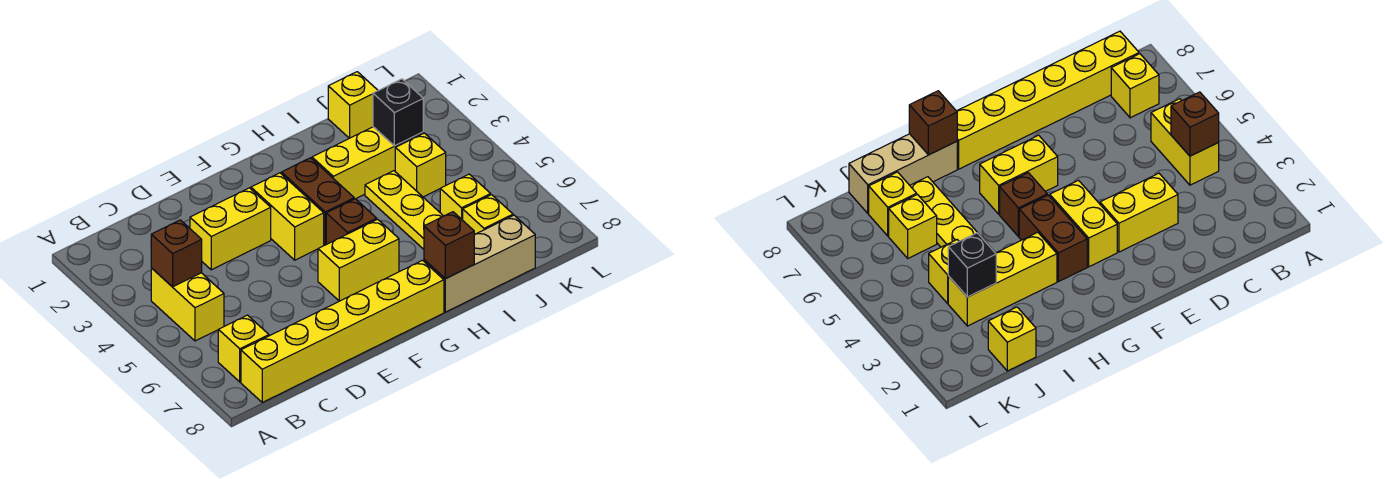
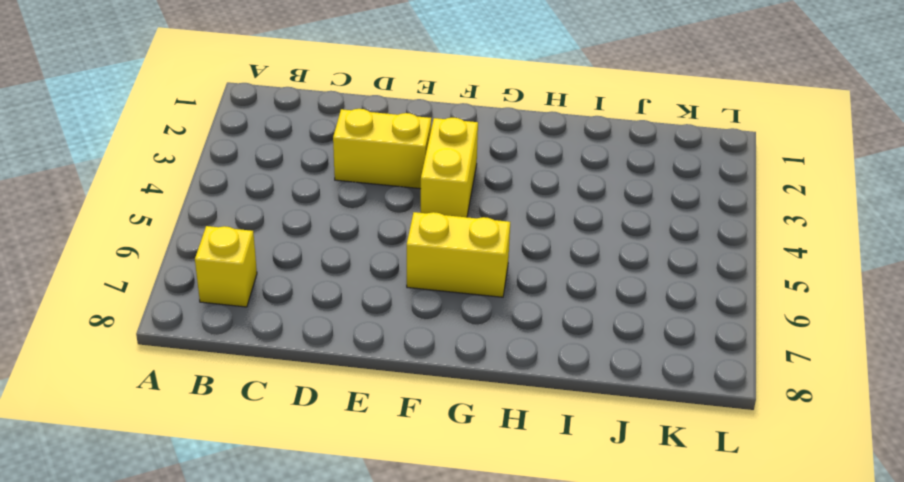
none -> yellow 1x2 brick [151,268,224,341]
none -> yellow 1x6 brick [241,260,444,402]
none -> brown 1x2 brick [281,158,354,245]

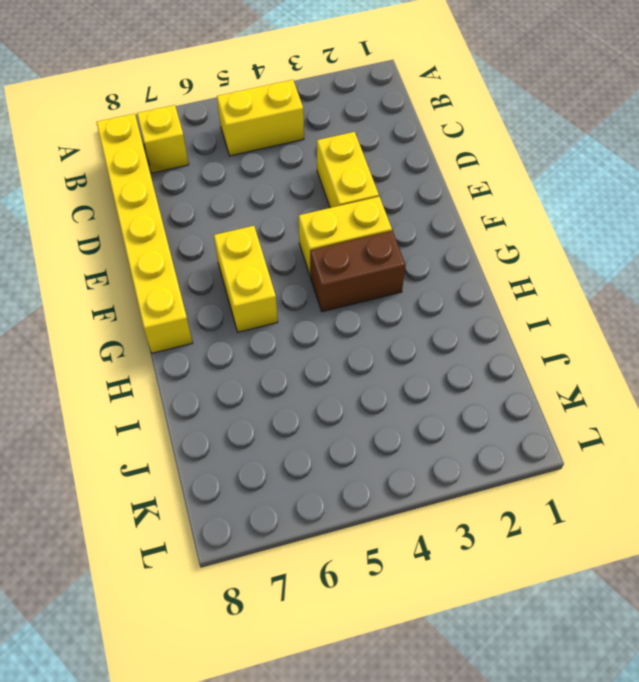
none -> brown 1x1 brick [326,199,377,244]
none -> yellow 1x3 brick [312,127,423,199]
none -> tan 1x3 brick [424,215,535,312]

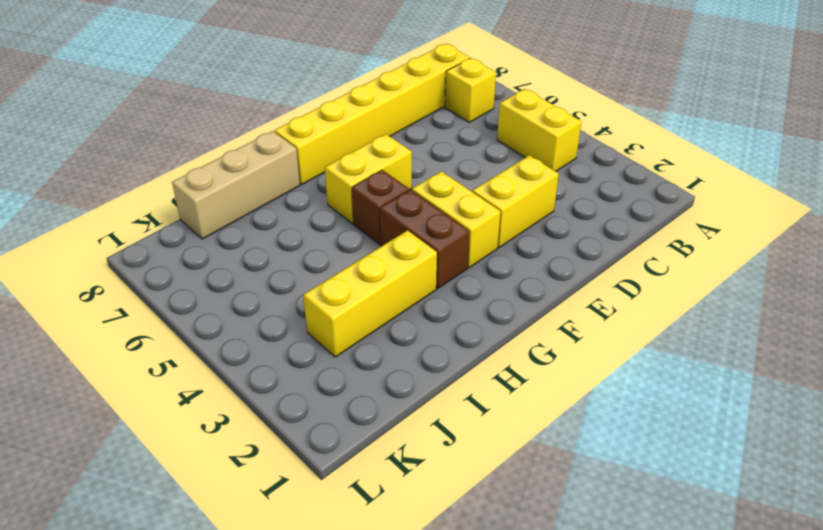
none -> yellow 1x4 plate [365,171,443,249]
none -> yellow 1x1 brick [328,72,378,138]
none -> yellow 1x1 brick [395,133,446,197]

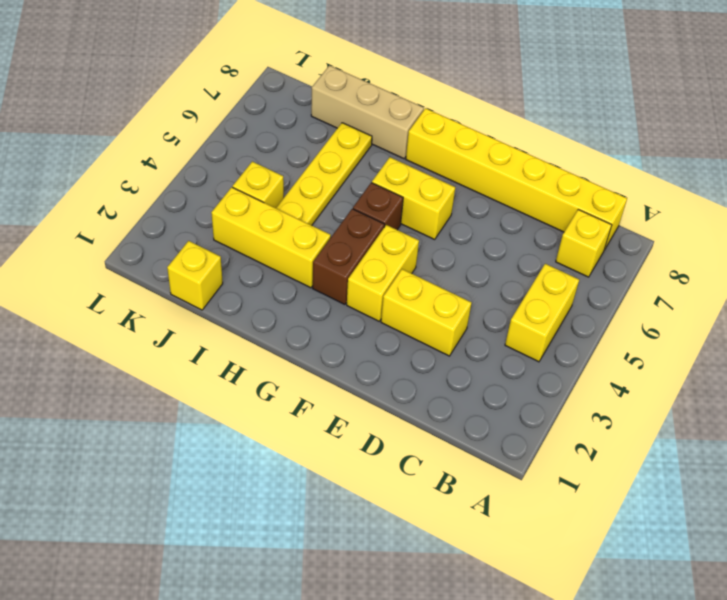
none -> yellow 1x1 brick [440,174,491,220]
none -> yellow 1x1 brick [463,195,513,235]
none -> brown 1x1 brick [151,220,202,287]

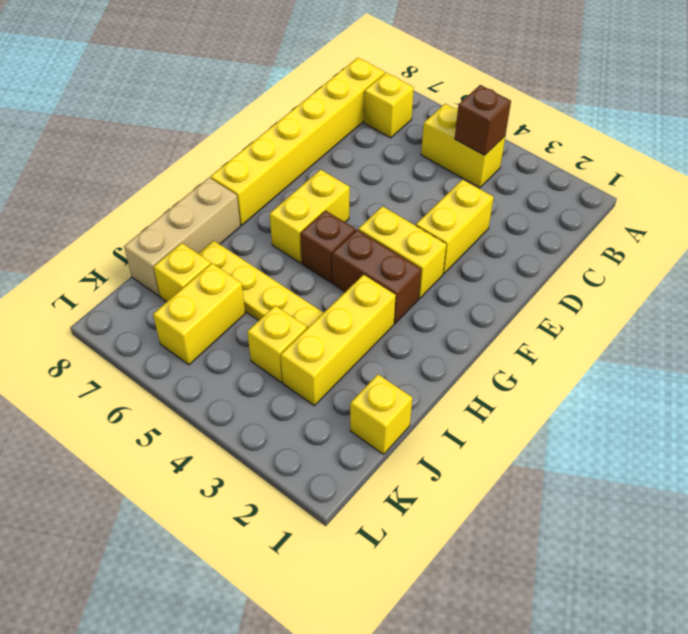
yellow 1x2 brick [153,263,245,365] -> yellow 1x1 brick [440,174,491,220]
none -> brown 1x1 brick [424,212,474,279]
none -> black 1x1 brick [373,79,423,146]

